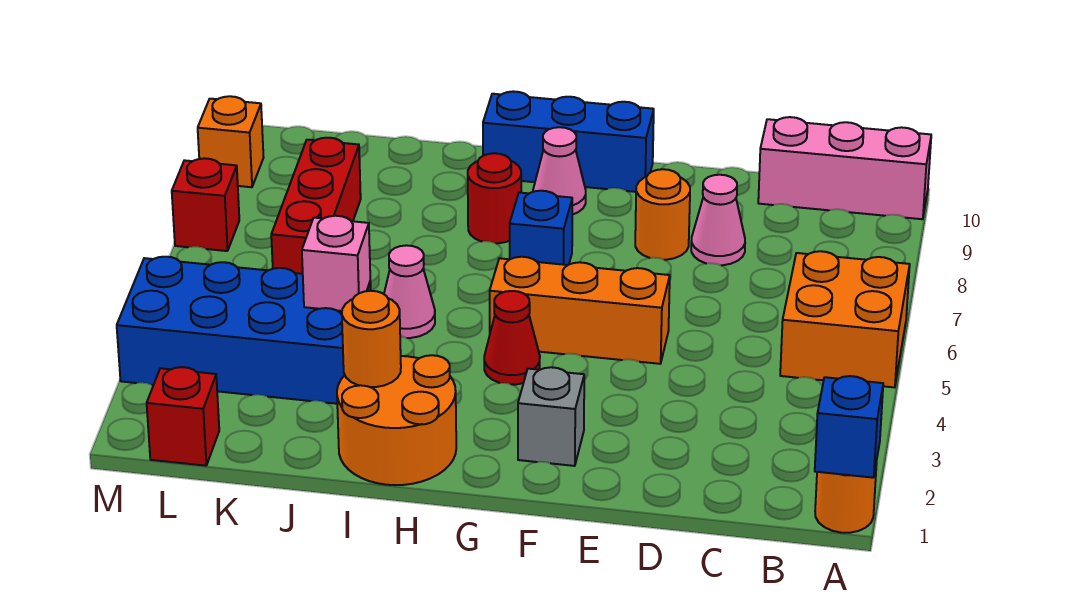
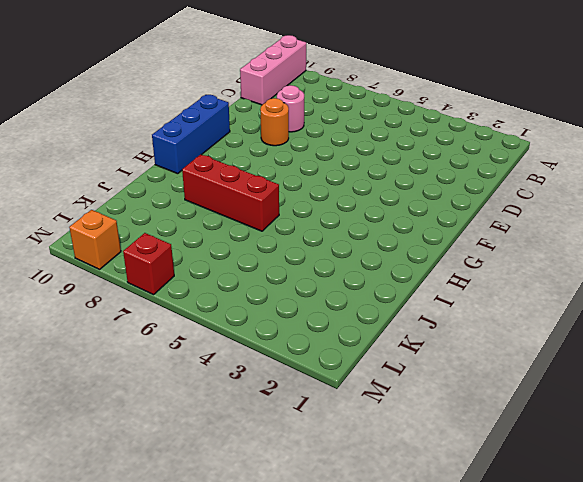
pink 1x1 round brick [277,85,304,132] -> pink 1x1 cone [691,175,745,265]
red 1x3 brick [182,155,279,231] -> red 1x3 brick moved to [271,138,361,274]
none -> orange 1x1 round brick [815,462,877,533]
none -> orange 2x2 brick [780,251,910,387]
none -> orange 1x3 brick [490,257,670,364]

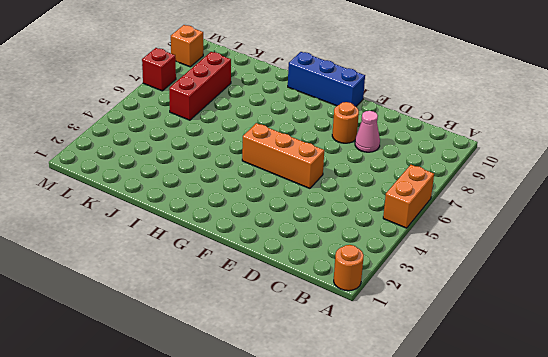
orange 1x2 brick [383,165,434,228] -> orange 2x2 brick [780,251,910,387]
none -> pink 1x3 brick [758,117,931,219]
none -> grey 1x1 brick [518,367,584,466]
none -> red 1x1 cone [484,291,540,385]

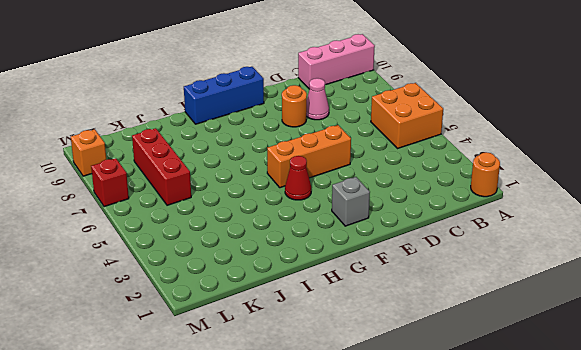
none -> blue 1x1 brick [510,191,572,265]
none -> pink 1x1 cone [533,127,586,215]
none -> orange 2x2 round brick [337,355,456,485]

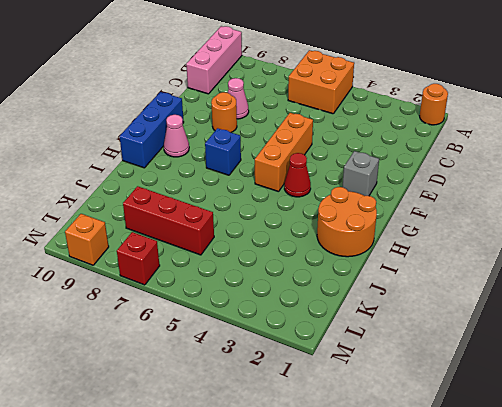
none -> red 1x1 round brick [468,153,521,243]
none -> pink 1x1 cone [384,245,435,338]
none -> blue 2x4 brick [117,257,371,404]

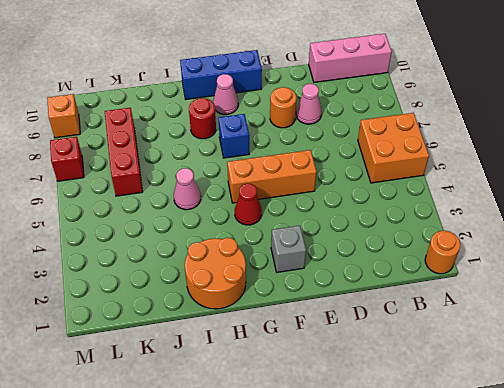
none -> blue 2x4 brick [117,257,371,404]
none -> red 1x1 brick [147,367,219,466]
none -> blue 1x1 brick [815,376,883,478]

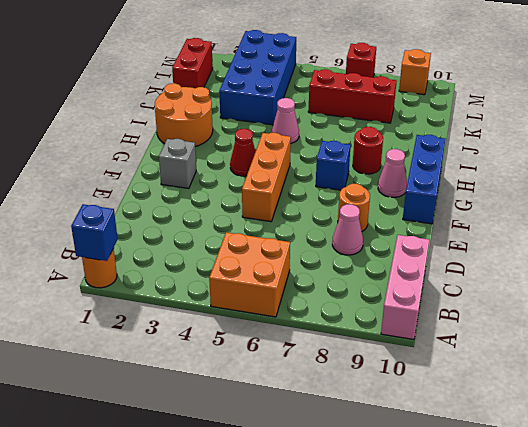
red 1x2 brick [172,38,213,88] -> red 1x1 brick [147,367,219,466]
none -> orange 1x1 round brick [342,291,401,387]
none -> pink 1x1 brick [302,216,370,311]

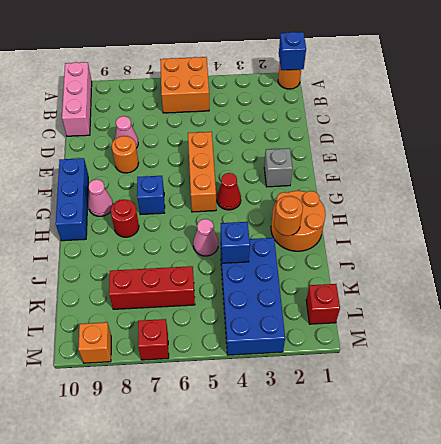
blue 1x1 brick [221,222,250,263] -> pink 1x1 brick [302,216,370,311]

